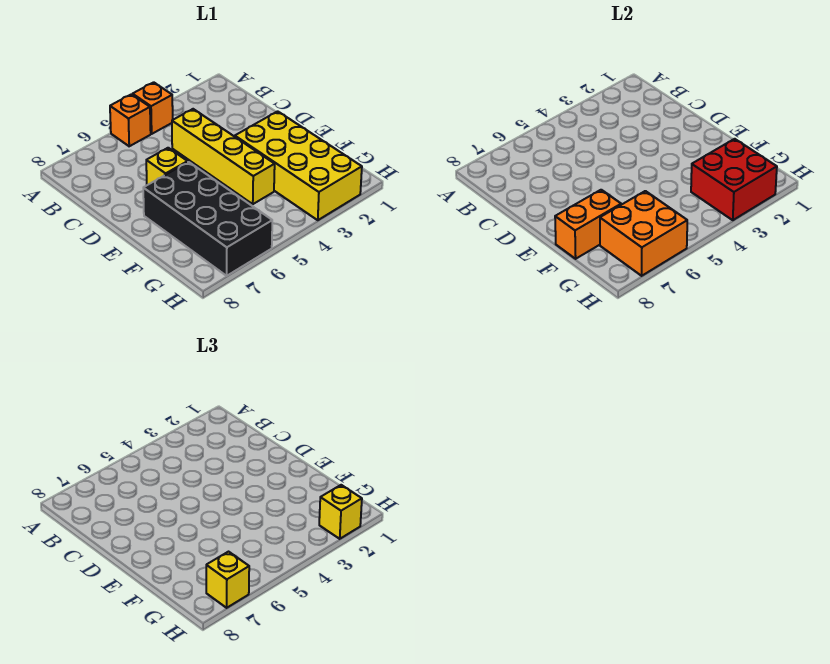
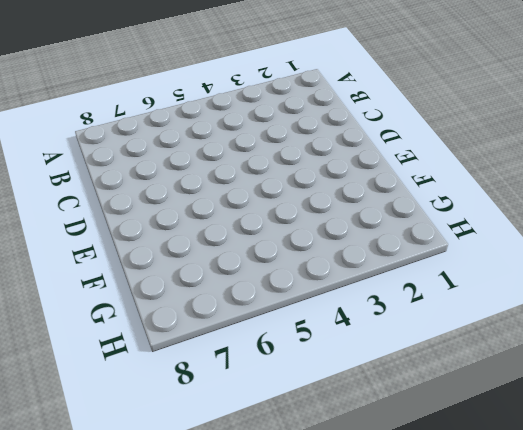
none -> orange 1x1 brick [133,82,173,134]
none -> orange 1x1 brick [110,94,151,146]

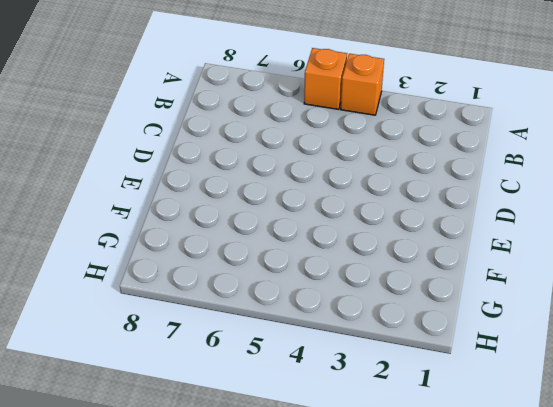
none -> yellow 1x4 brick [172,109,275,204]
none -> yellow 1x1 brick [146,148,188,185]

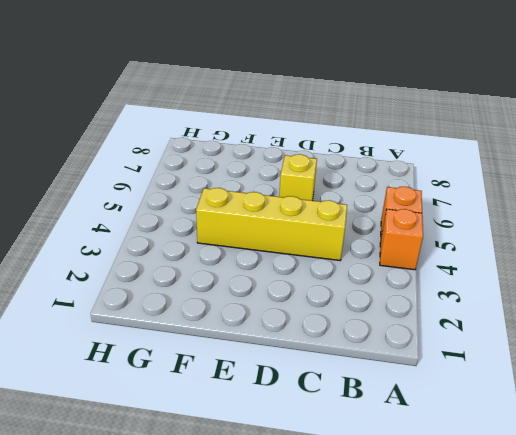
none -> yellow 2x4 brick [235,111,362,220]
none -> black 2x4 brick [143,162,272,276]

